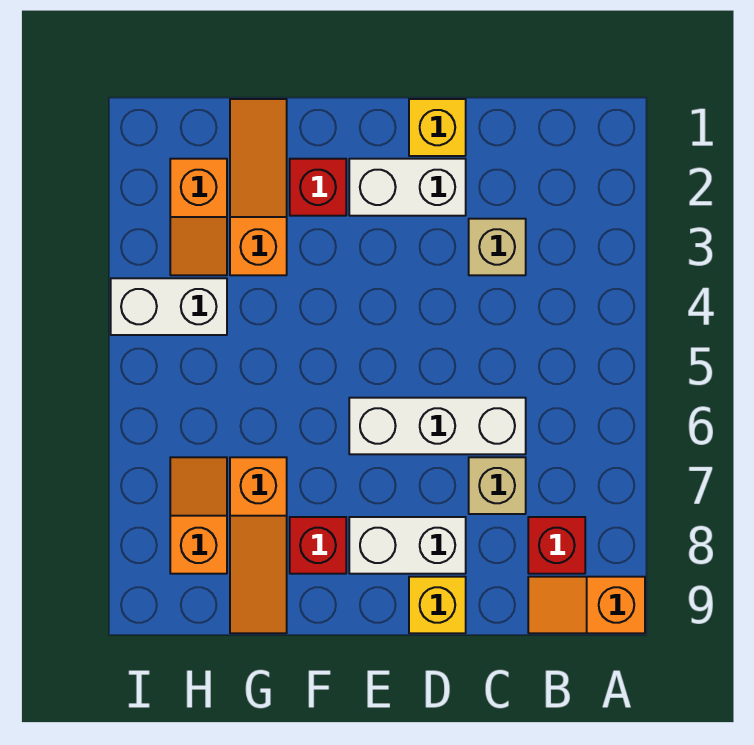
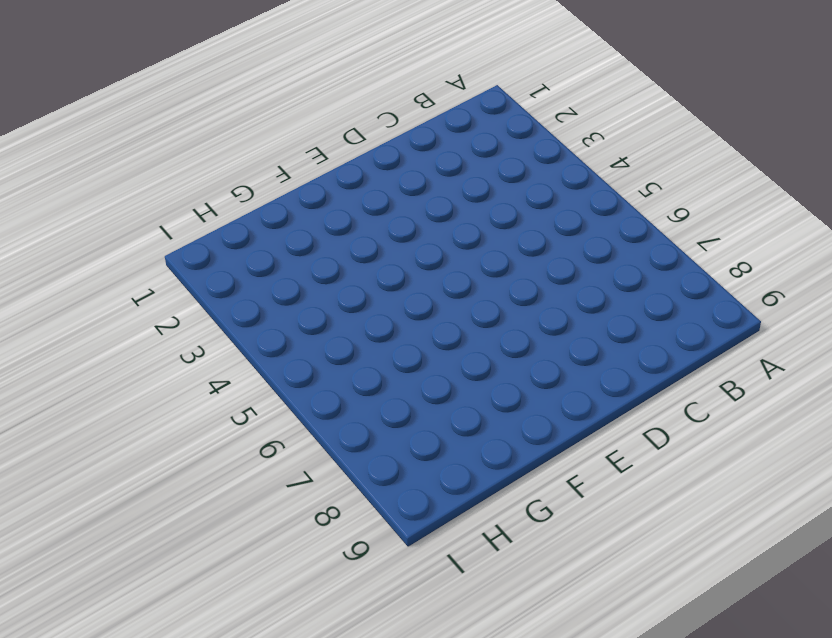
none -> orange 1x2 slope [528,577,645,633]
none -> red 1x1 brick [528,517,585,574]
none -> tan 1x1 brick [469,219,526,275]

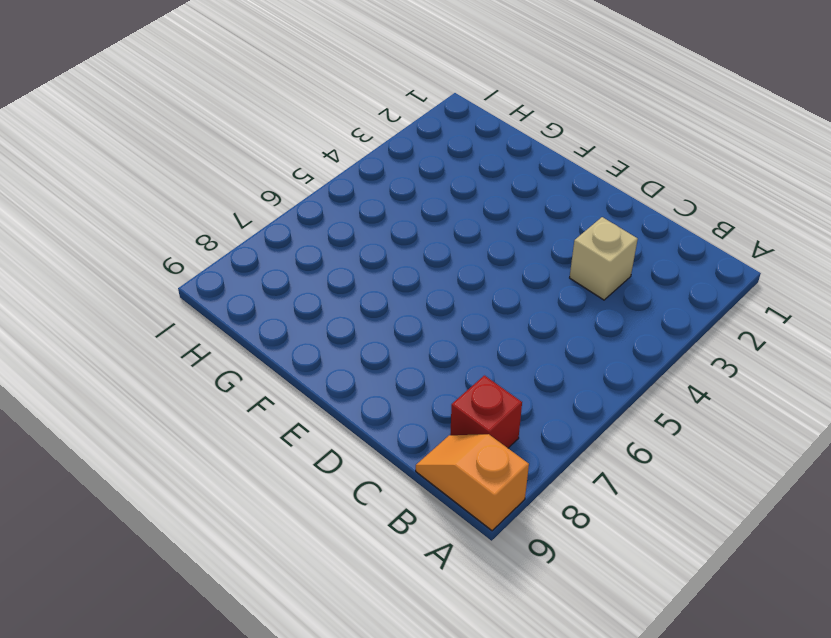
none -> white 1x3 brick [349,398,526,454]
none -> tan 1x1 brick [469,457,526,514]
none -> yellow 1x1 brick [409,99,466,156]

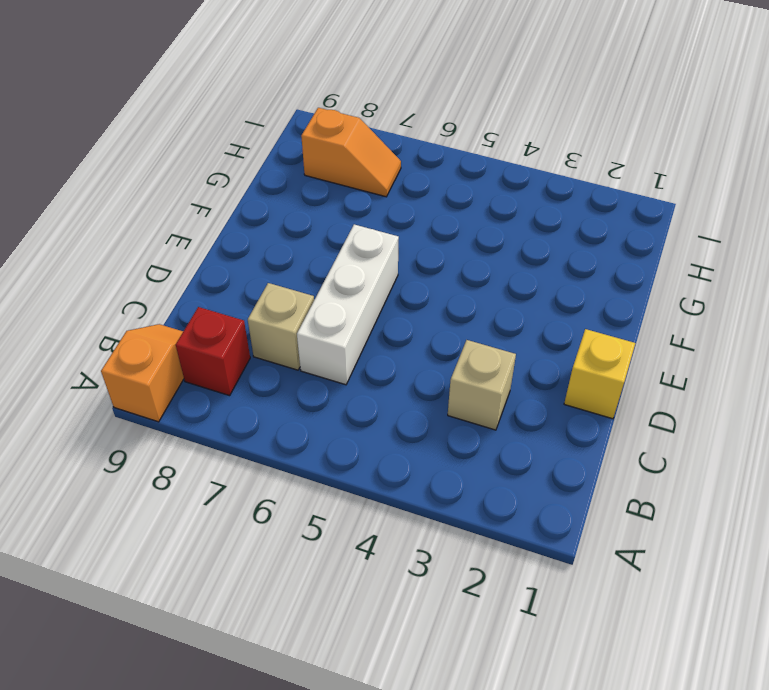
none -> white 1x2 brick [349,159,466,216]
none -> white 1x2 brick [349,517,466,574]
none -> yellow 1x1 brick [409,577,466,633]

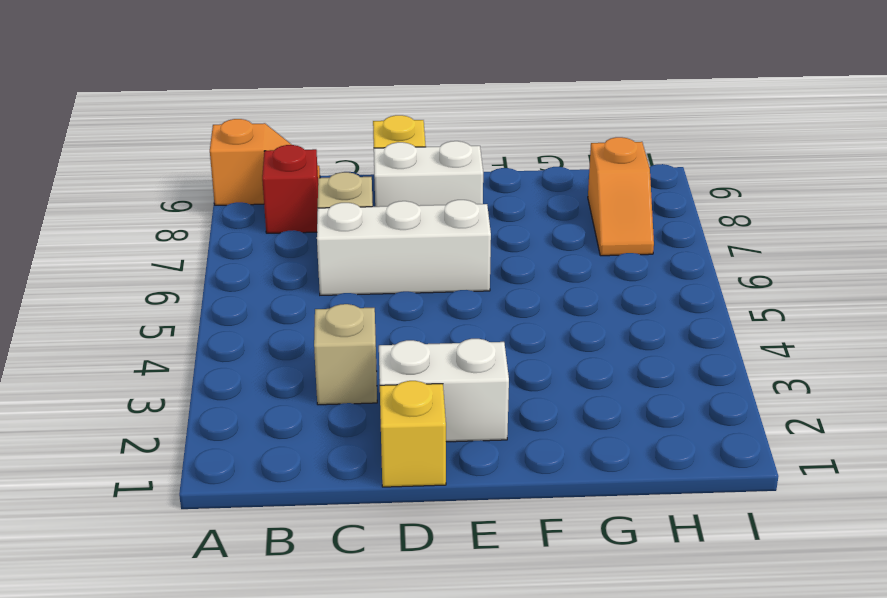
none -> red 1x1 brick [290,159,346,216]
none -> red 1x1 brick [290,517,346,574]
none -> orange 1x3 slope [230,99,287,275]

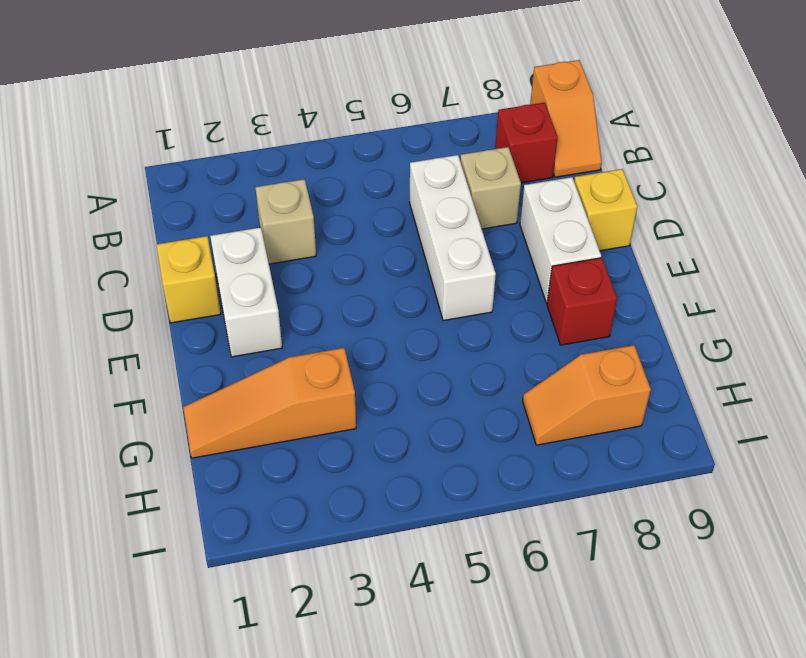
none -> red 1x1 brick [290,159,346,216]
none -> orange 1x3 slope [230,457,287,633]
none -> orange 1x2 slope [170,159,227,275]

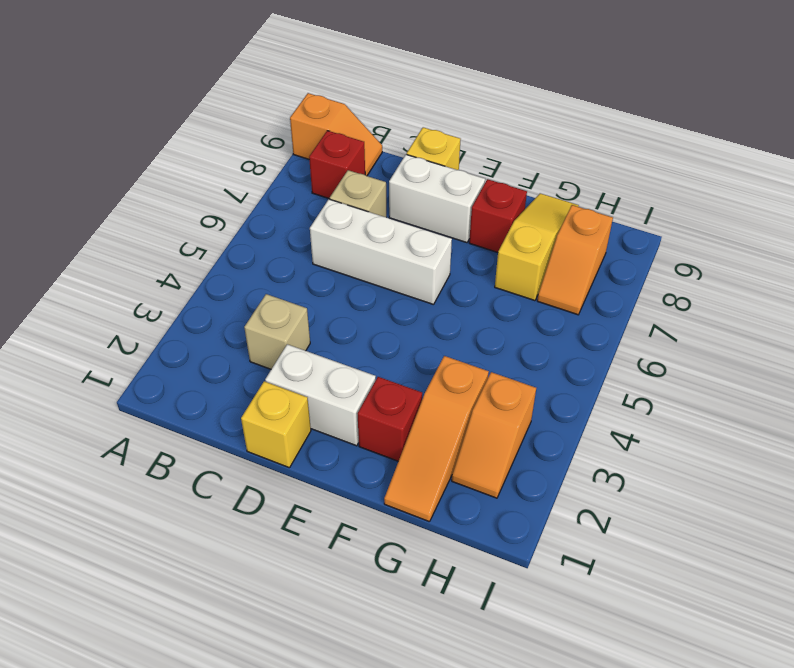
yellow 1x3 slope [495,193,579,301] -> orange 1x3 slope [230,457,287,633]
orange 1x2 slope [452,372,536,498] -> orange 1x2 slope turned to [170,159,227,275]
none -> white 1x2 brick [111,278,227,335]

